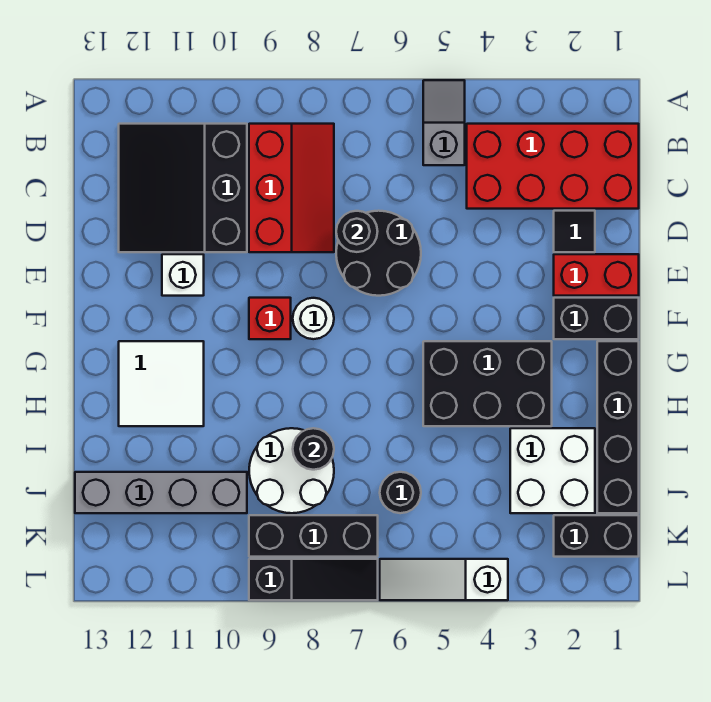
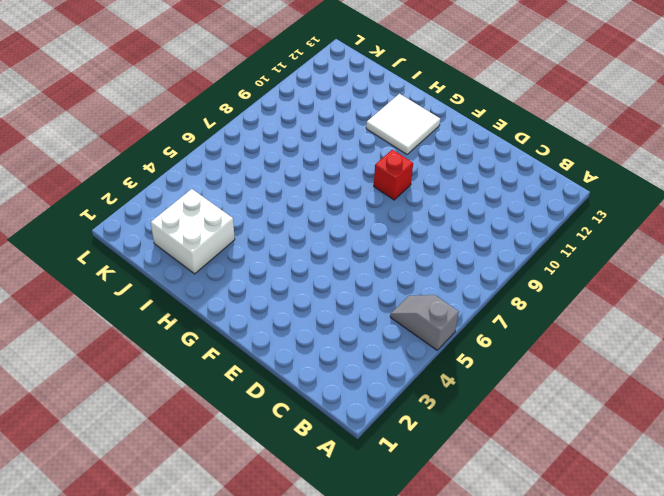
grey 1x2 slope [390,295,459,350] -> grey 1x2 slope turned to [423,80,465,165]
none -> red 2x4 brick [467,124,639,209]
none -> red 2x3 slope [249,124,334,252]
none -> black 3x3 slope [119,124,247,252]

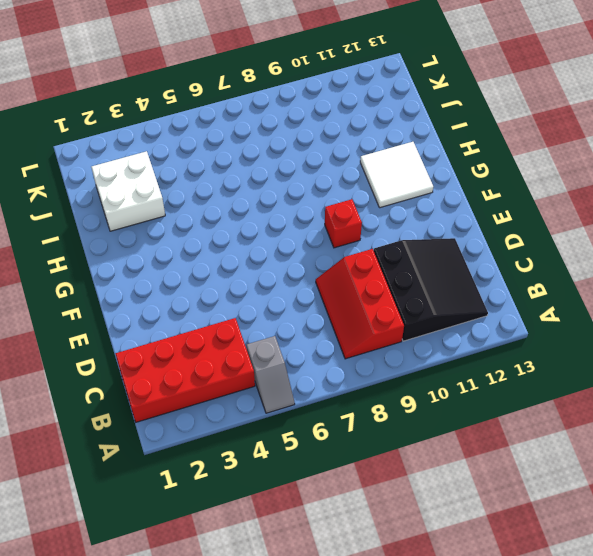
none -> black 1x1 tile [554,211,595,252]
none -> black 2x2 round brick [336,211,421,296]
none -> red 1x2 brick [554,254,639,296]

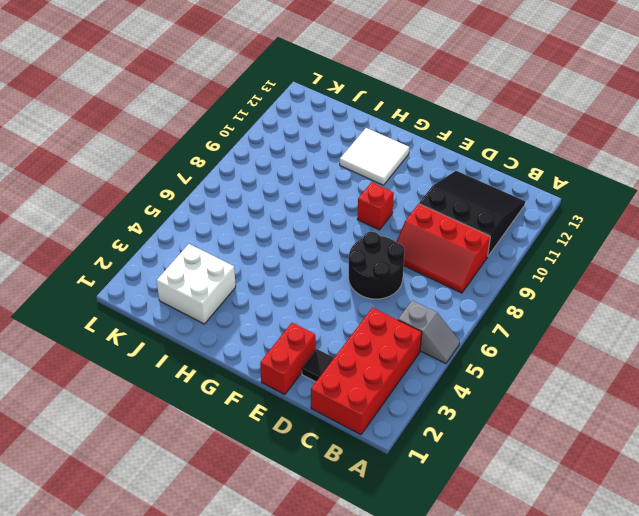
none -> white 1x1 brick [162,254,204,296]
none -> black 1x2 brick [554,298,639,339]
none -> white 1x1 round brick [293,298,334,339]

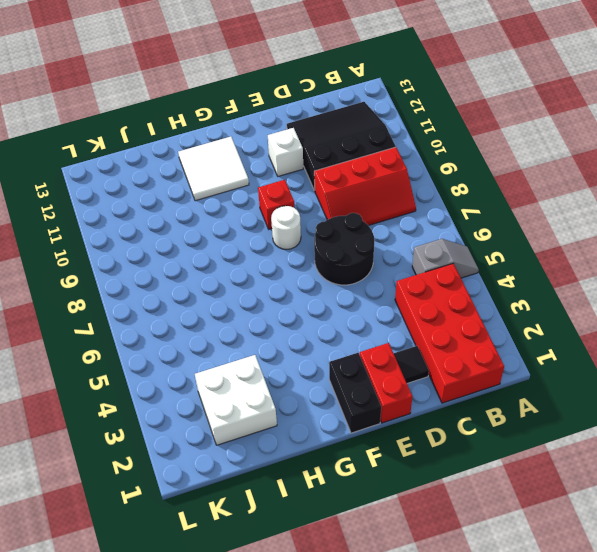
none -> black 1x4 brick [597,341,639,513]
none -> black 2x3 brick [423,341,552,426]
none -> white 2x2 round brick [249,428,334,513]

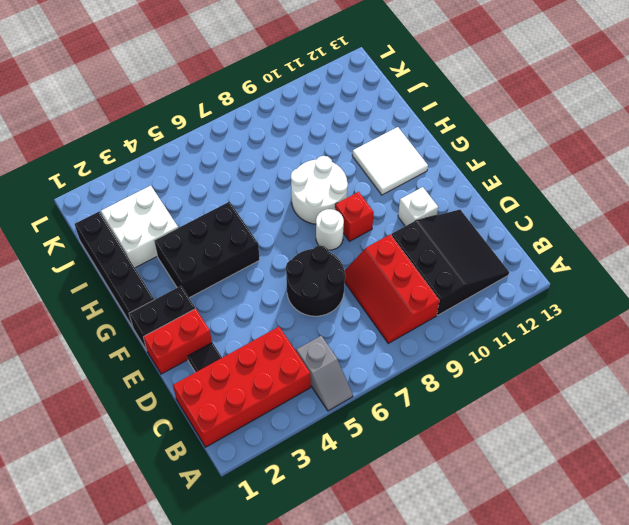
white 2x2 round brick [291,156,348,224] -> white 2x2 round brick moved to [249,428,334,513]
none -> black 1x1 round brick [380,472,421,513]
none -> grey 1x4 brick [75,472,247,513]
none -> black 1x2 brick [554,515,639,557]

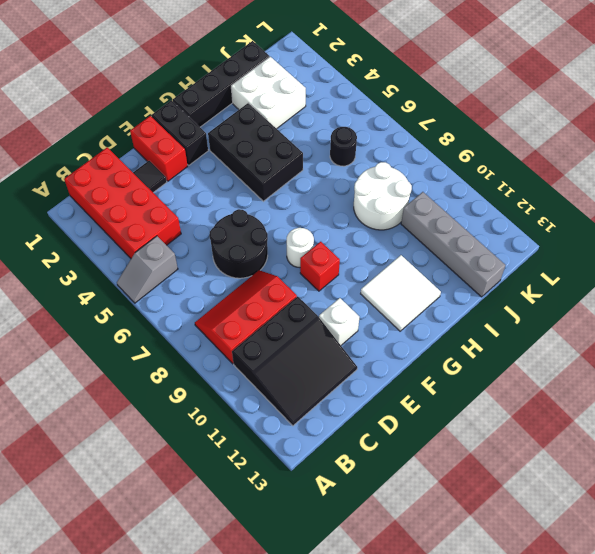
none -> black 1x2 brick [554,515,639,557]
none -> black 1x3 brick [249,515,378,557]
none -> white 1x3 slope [380,559,508,600]

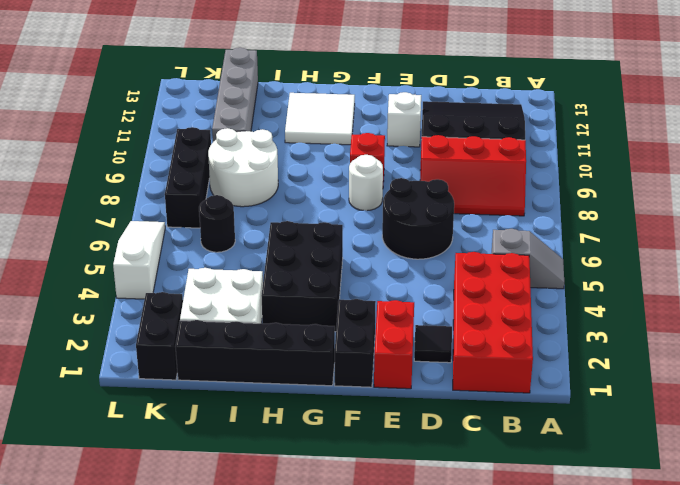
none -> black 1x3 slope [249,559,378,600]
none -> black 1x1 round brick [336,211,378,252]
none -> black 1x1 round brick [293,428,334,470]

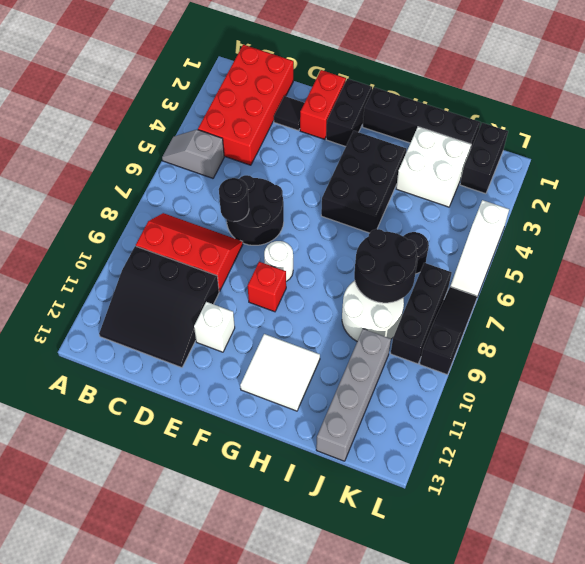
black 2x2 round brick [354,229,418,303] -> black 1x1 round brick [293,428,334,470]

